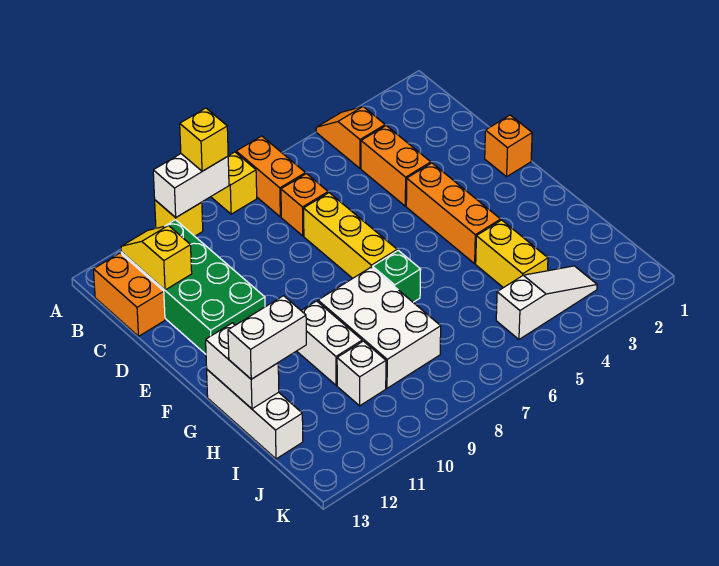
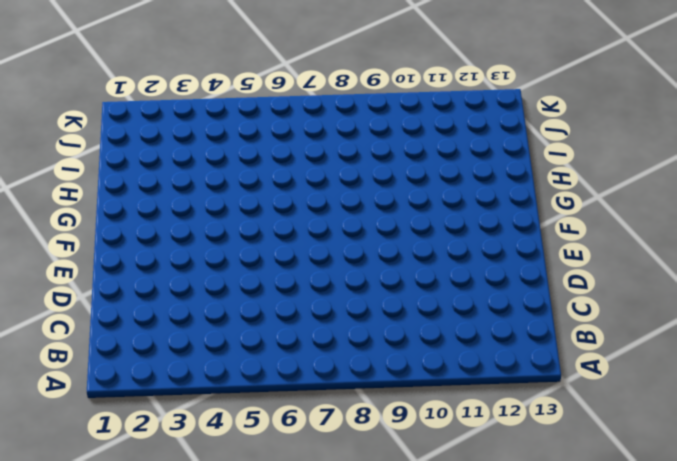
none -> orange 1x2 slope [316,107,385,169]
none -> orange 1x2 brick [236,136,305,217]
none -> yellow 1x1 brick [211,152,257,214]

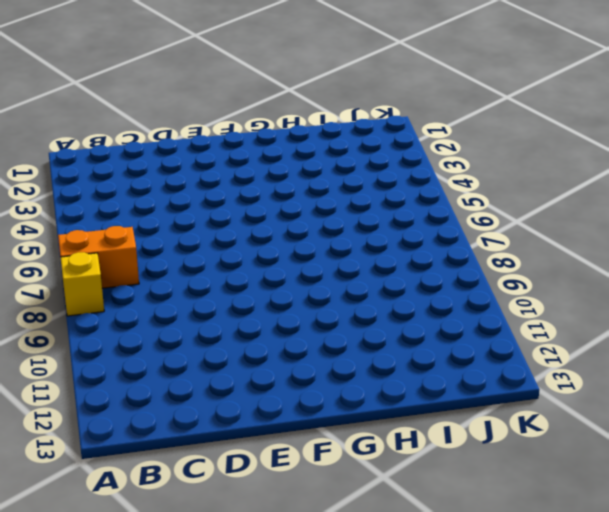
none -> orange 1x2 slope [316,107,385,169]
none -> yellow 1x1 brick [155,200,203,236]
none -> green 2x4 brick [121,220,265,354]

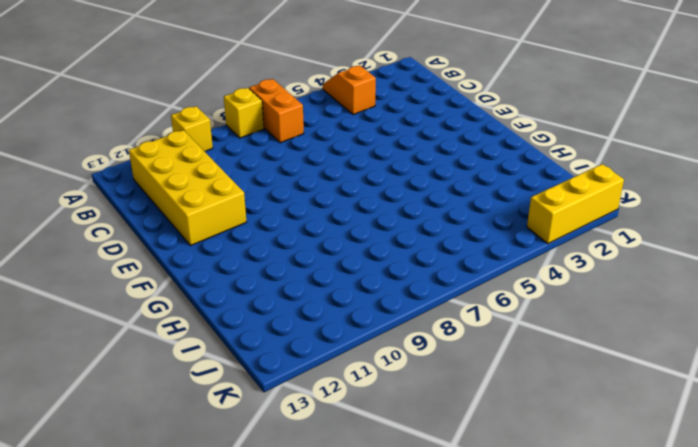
yellow 2x4 brick [129,130,246,246] -> green 2x4 brick [121,220,265,354]
yellow 1x3 brick [527,164,624,244] -> yellow 1x3 brick turned to [304,193,397,278]
none -> orange 1x2 brick [94,253,165,336]
none -> orange 1x2 brick [361,126,431,206]
none -> orange 1x1 brick [281,174,328,236]

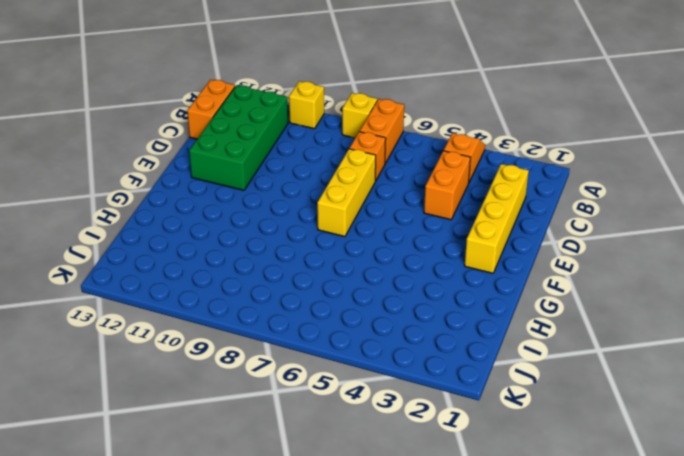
yellow 1x4 brick [465,164,529,273] -> none
none -> orange 1x1 brick [485,115,532,177]
none -> orange 1x3 brick [406,163,501,264]
none -> green 1x1 brick [373,251,421,302]

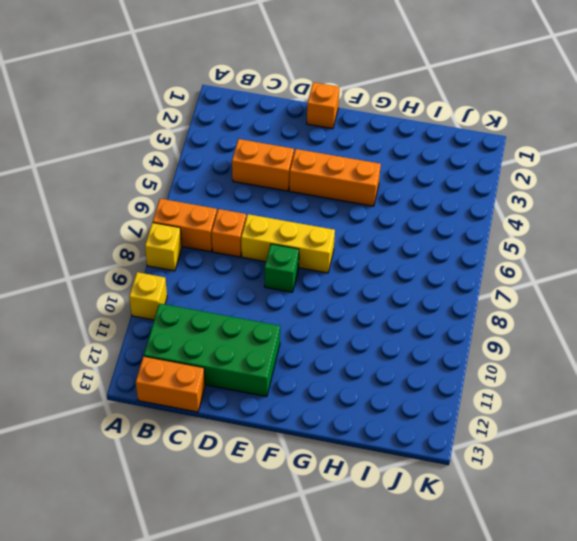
green 1x1 brick [264,244,299,292] -> green 1x1 brick moved to [373,251,421,302]
none -> orange 1x2 slope [316,107,385,169]
none -> white 2x3 brick [318,267,441,388]
none -> white 1x2 brick [297,301,362,385]

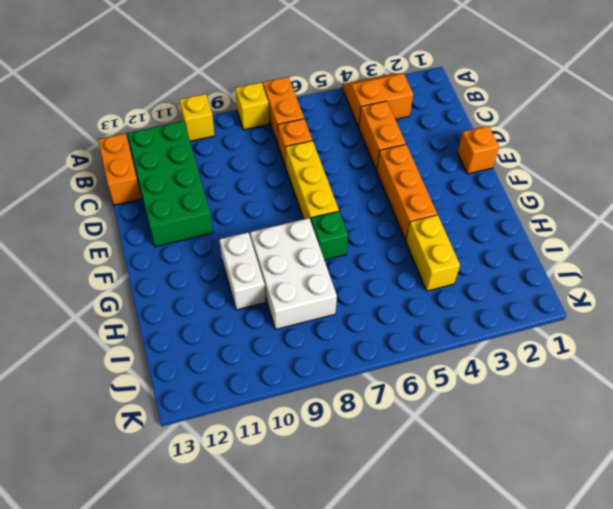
orange 2x2 slope [342,73,413,127] -> orange 1x2 slope [316,107,385,169]
none -> white 1x3 brick [207,370,303,459]
none -> white 1x1 brick [337,341,386,406]
none -> white 1x3 slope [496,266,597,339]

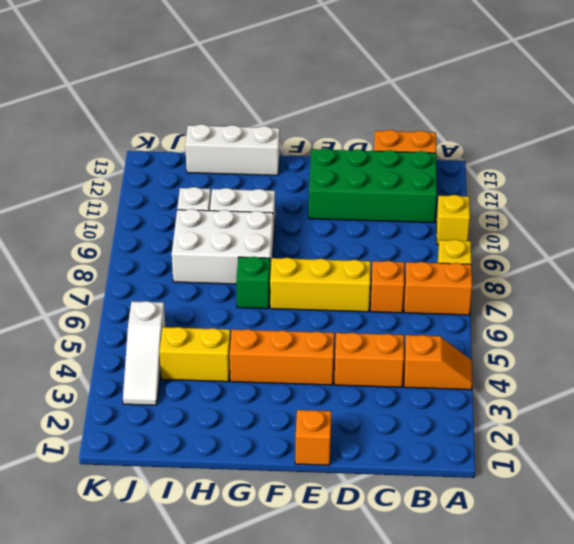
none -> white 1x2 brick [153,154,229,217]
none -> yellow 1x2 slope [121,226,192,290]
none -> white 1x2 brick [206,323,279,409]

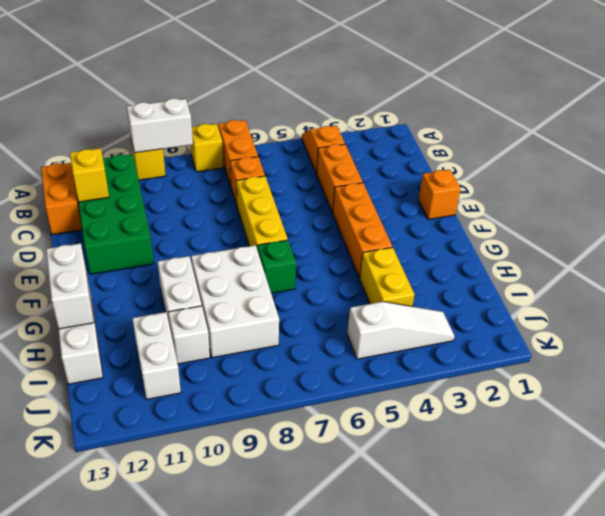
white 1x2 brick [132,312,181,400] -> white 1x2 brick turned to [228,296,306,379]
none -> yellow 1x1 brick [180,108,228,171]

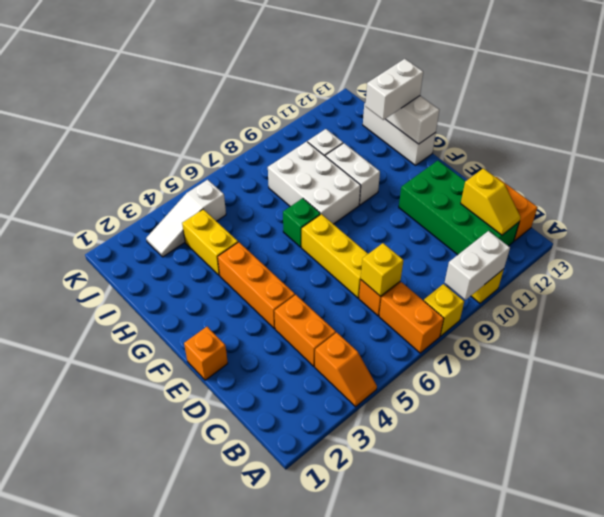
yellow 1x1 brick [361,243,403,296] -> yellow 1x1 brick moved to [180,108,228,171]

